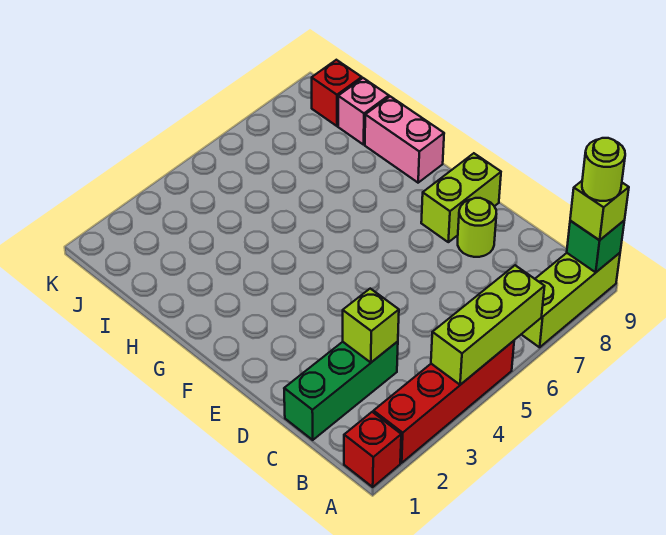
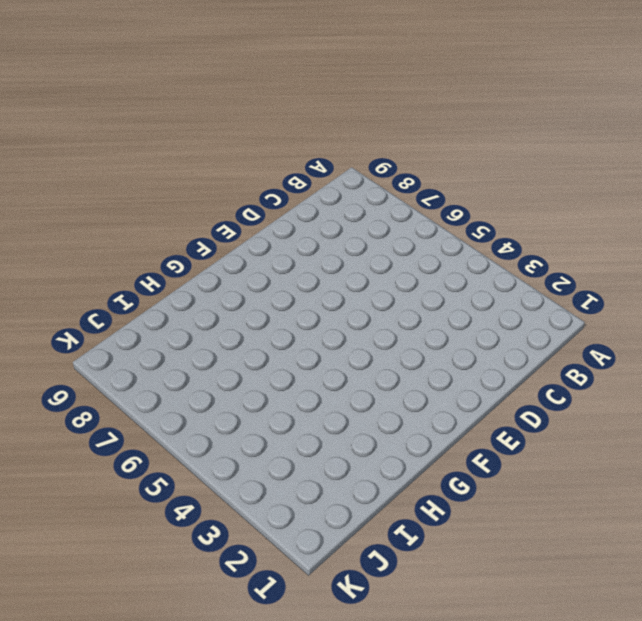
none -> red 1x1 brick [344,412,401,487]
none -> red 1x4 brick [373,341,514,463]
none -> lime 1x3 brick [521,253,620,347]

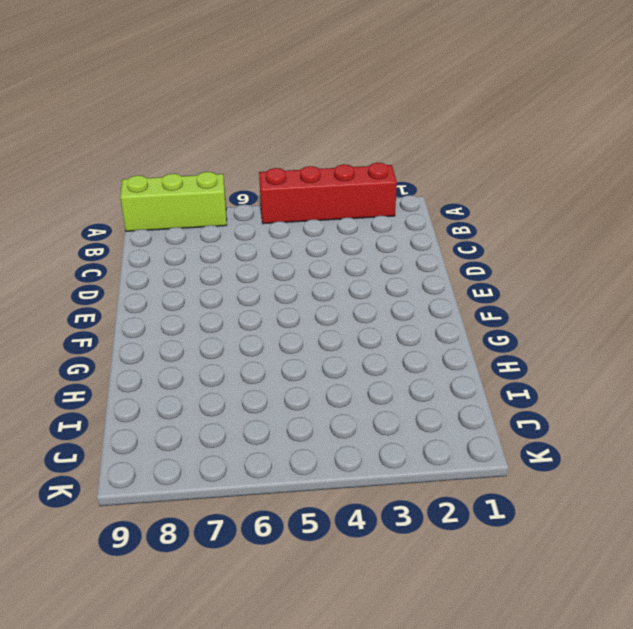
none -> red 1x1 brick [344,412,401,487]
none -> green 1x3 brick [284,341,398,440]
none -> lime 1x1 round brick [458,198,496,257]

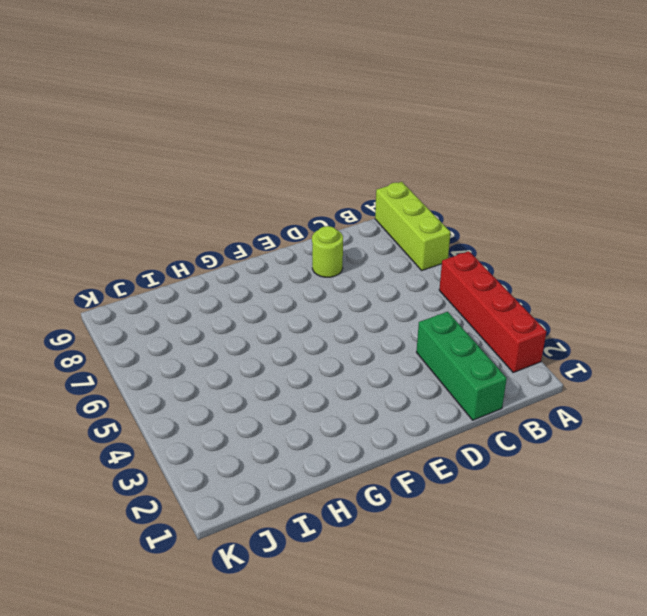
none -> red 1x1 brick [344,412,401,487]
none -> lime 1x2 brick [421,153,501,242]
none -> pink 1x2 brick [365,96,444,183]

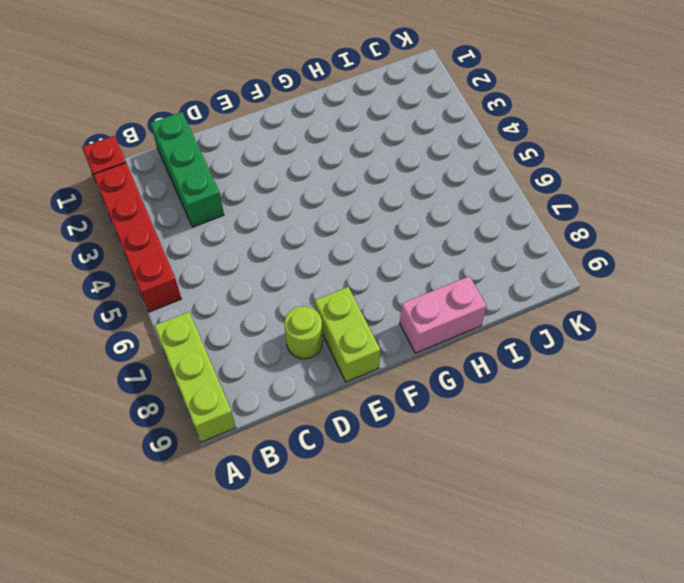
none -> pink 1x1 brick [338,78,389,145]
none -> red 1x1 brick [312,60,362,126]
none -> lime 1x3 brick [431,265,545,385]

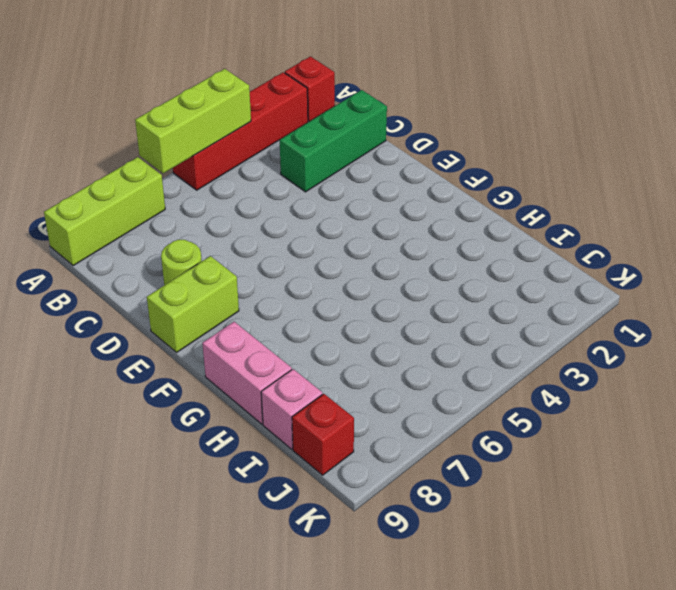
none -> green 1x1 brick [567,221,624,272]
none -> lime 1x1 brick [343,289,399,363]
none -> lime 1x1 brick [570,181,629,240]

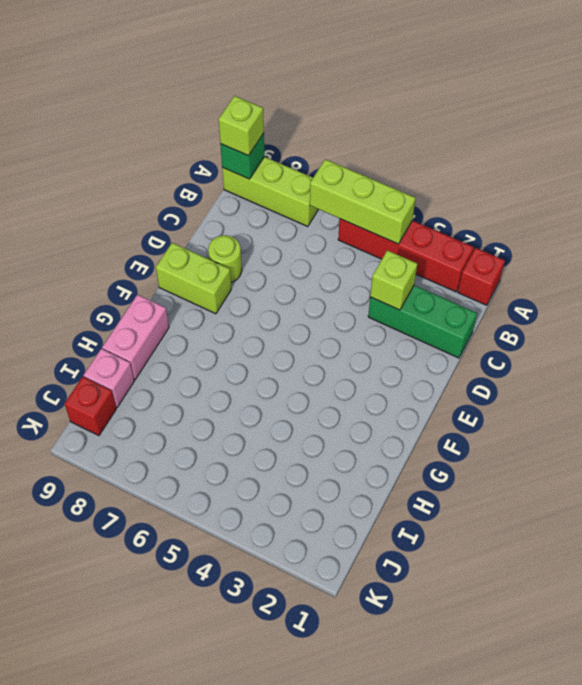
none -> lime 1x1 round brick [582,138,625,201]

